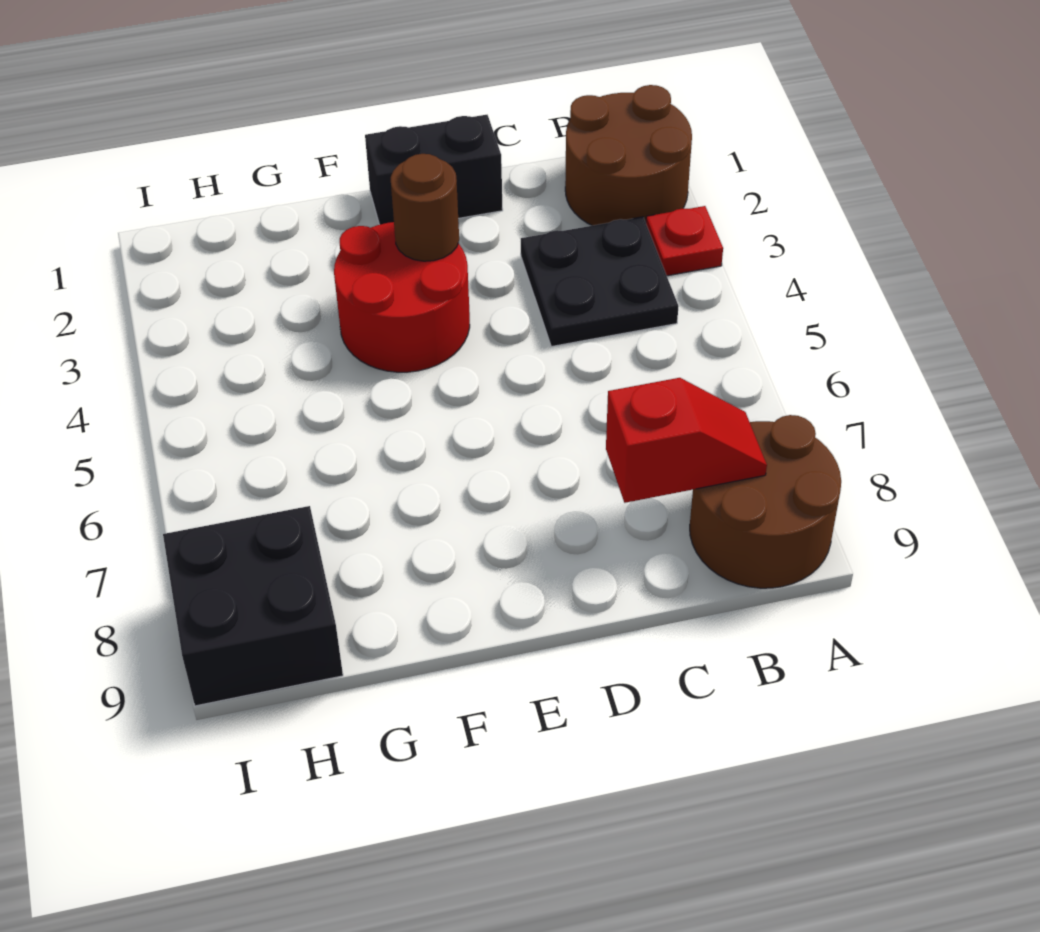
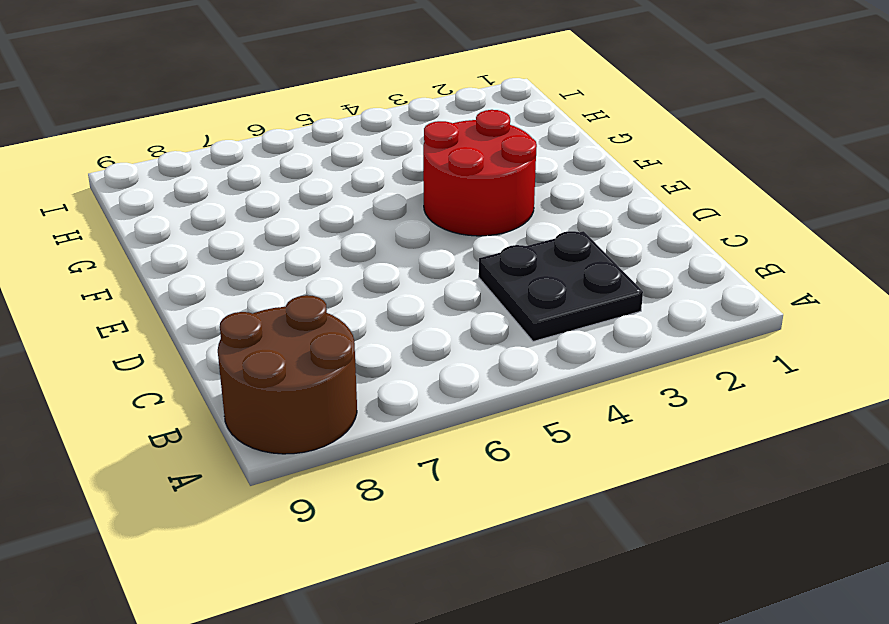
none -> brown 2x2 round brick [565,85,692,226]
none -> red 1x1 plate [646,206,723,276]

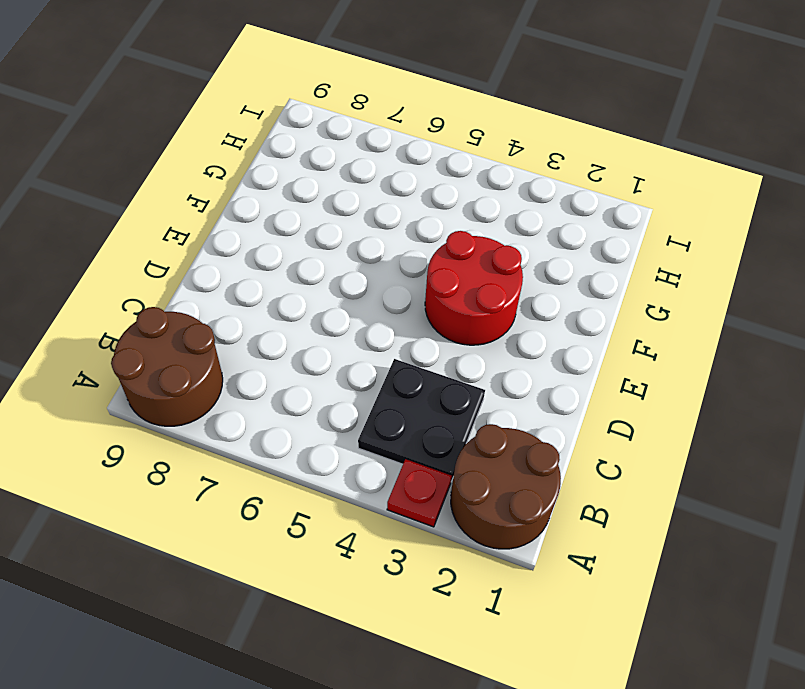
none -> black 1x2 brick [365,115,503,225]
none -> black 2x2 brick [163,506,343,706]

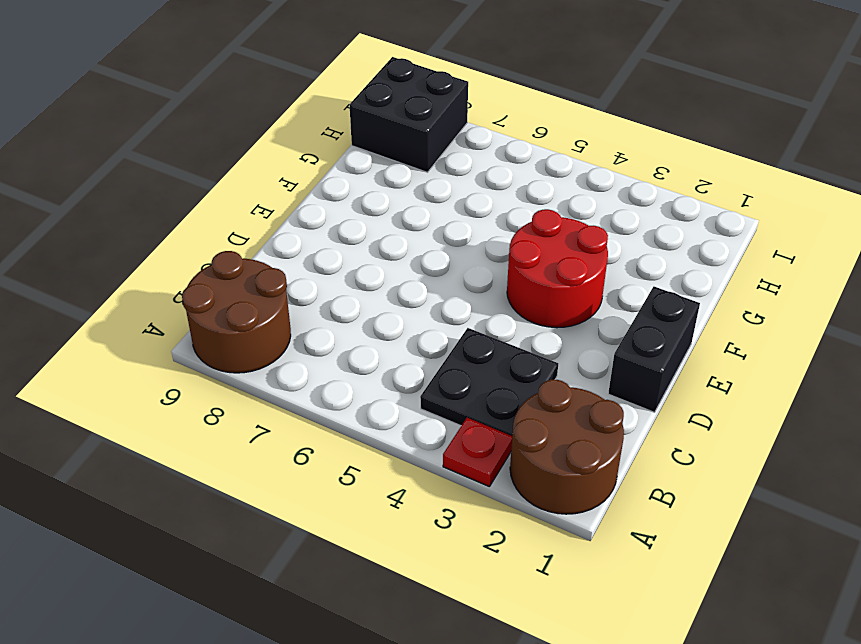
none -> red 1x2 slope [606,378,767,503]
none -> brown 1x1 round brick [391,154,459,261]

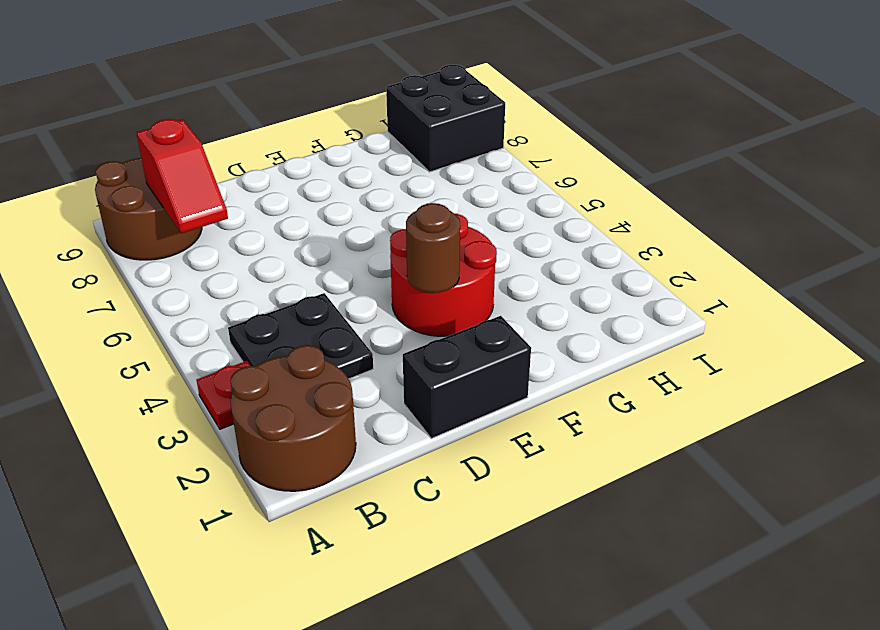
red 1x2 slope [136,119,228,233] -> red 1x2 slope turned to [606,378,767,503]

